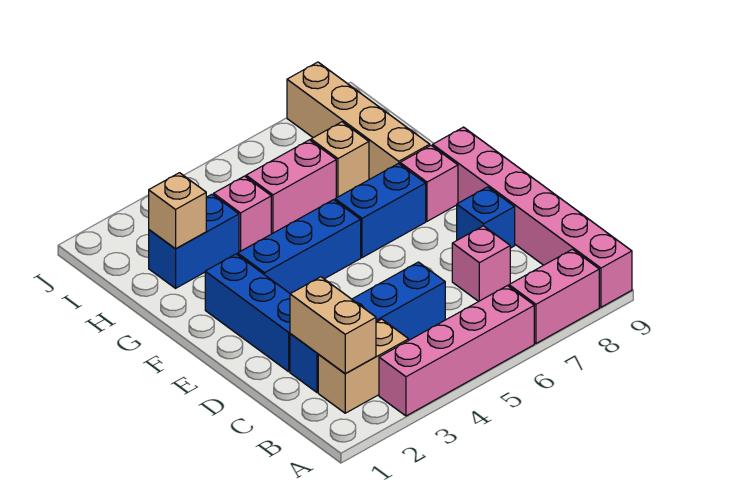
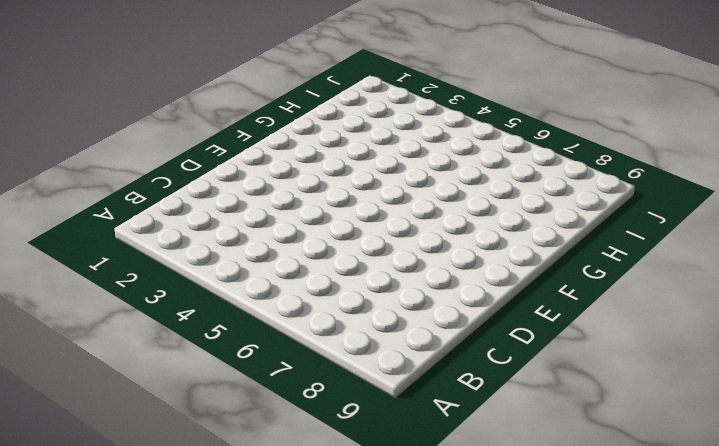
none -> pink 1x4 brick [379,286,534,416]
none -> pink 1x2 brick [509,249,599,343]
none -> pink 1x6 brick [433,127,632,307]

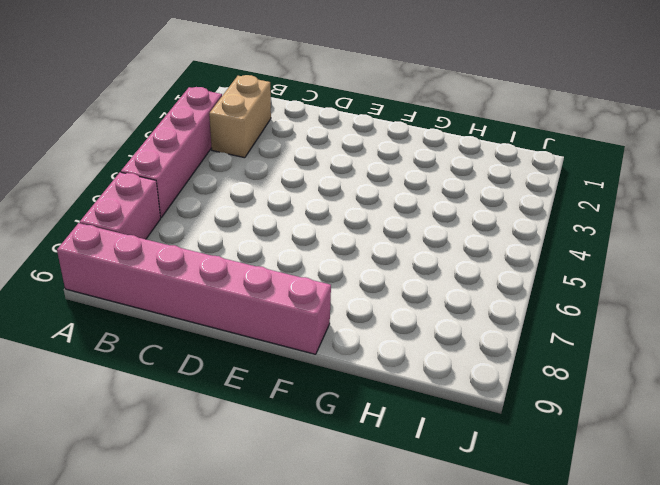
none -> blue 1x4 brick [290,262,445,392]
none -> pink 1x1 brick [452,226,510,301]
none -> blue 1x3 brick [205,254,290,372]

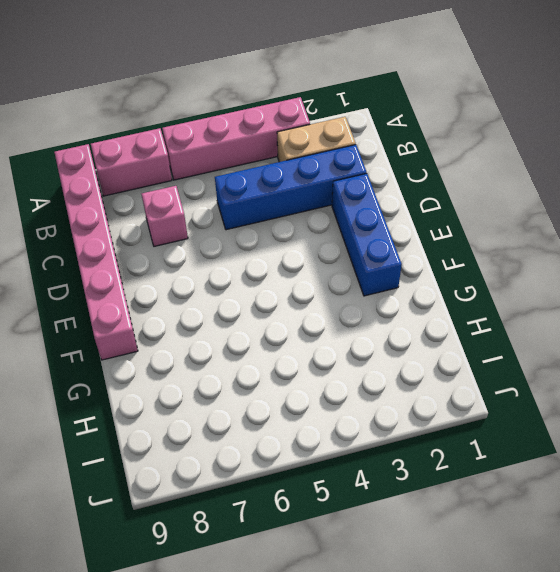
none -> blue 1x1 brick [457,187,515,248]
none -> blue 1x3 brick [238,200,361,294]
none -> blue 1x2 brick [335,163,426,258]

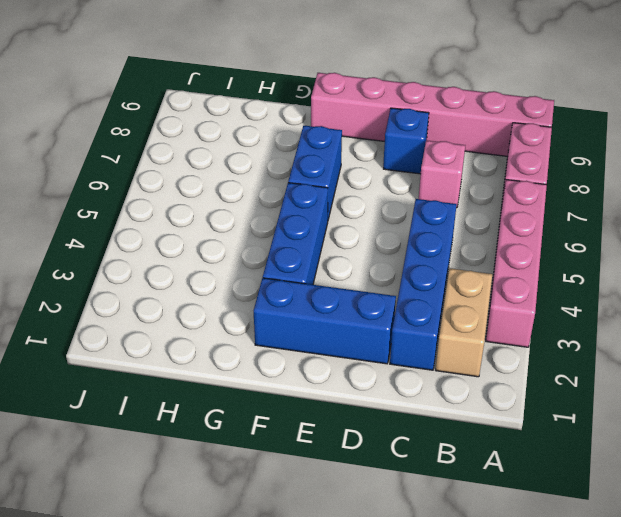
none -> pink 1x1 brick [400,146,458,221]
none -> tan 1x4 brick [287,62,430,179]
none -> blue 1x2 brick [149,194,239,288]

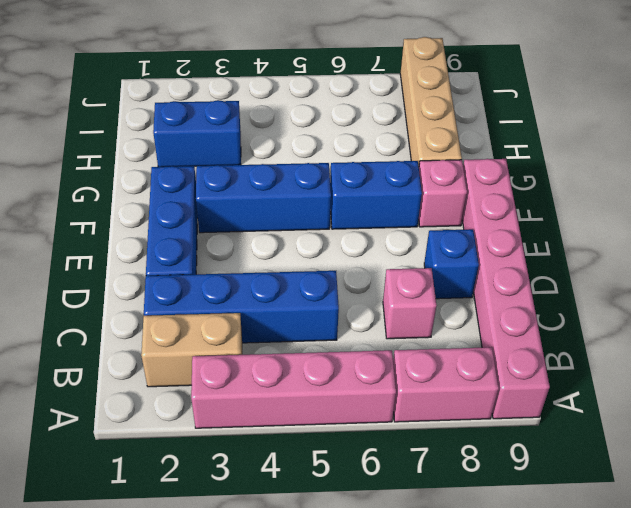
none -> pink 1x1 brick [214,176,271,252]
none -> pink 1x2 brick [246,140,336,234]
none -> tan 1x1 brick [311,122,369,197]

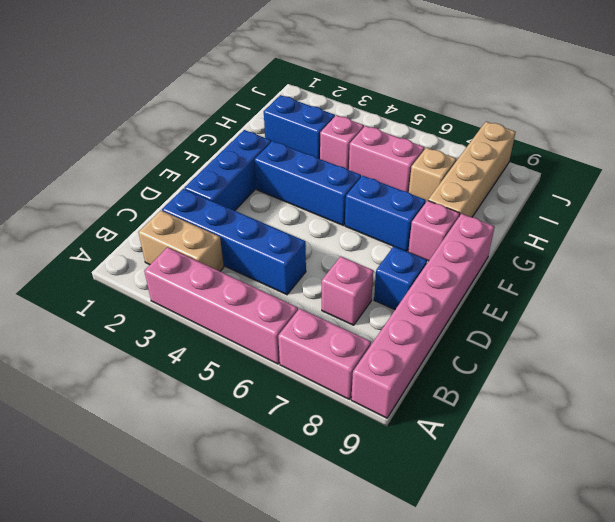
none -> tan 1x2 brick [290,277,376,373]
none -> tan 1x1 brick [149,173,206,249]

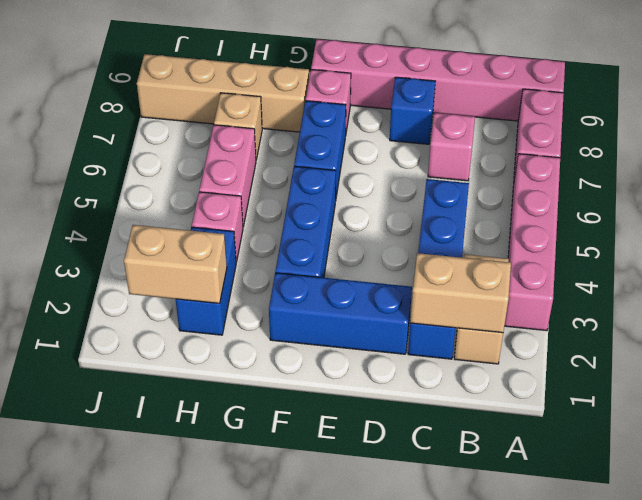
tan 1x2 brick [124,225,227,303] -> tan 1x1 brick [149,173,206,249]

